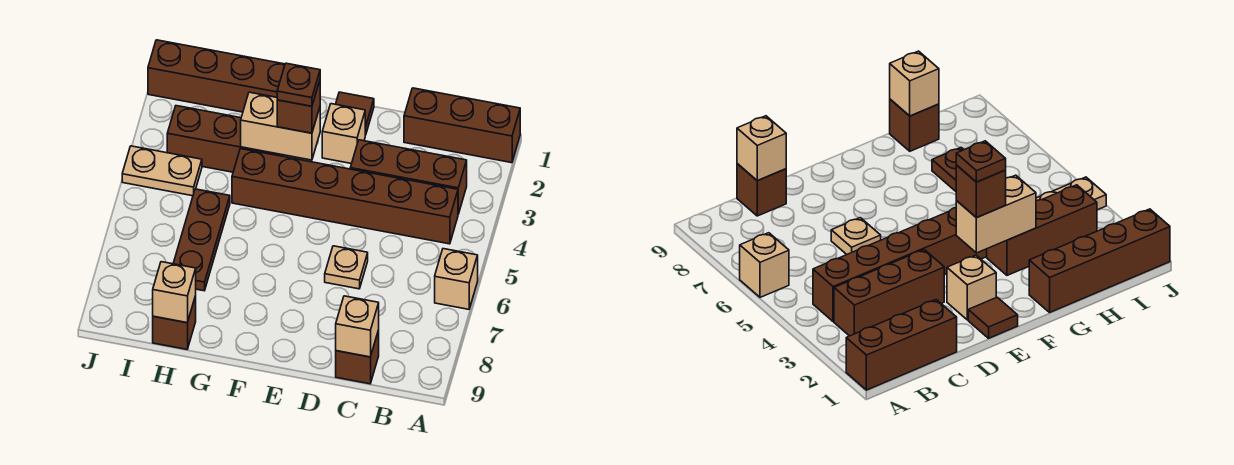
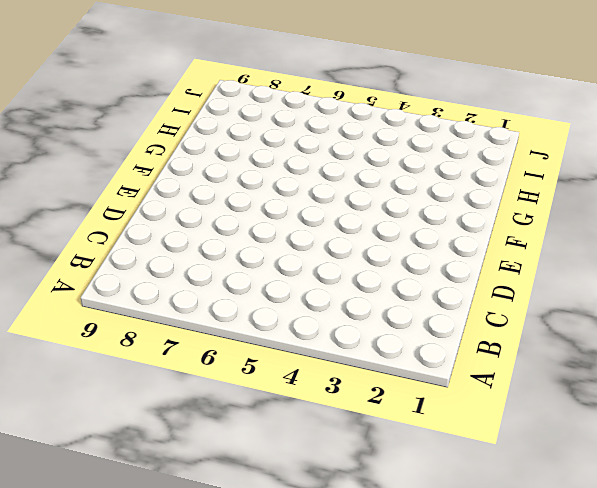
none -> brown 1x3 brick [404,88,520,163]
none -> tan 1x1 brick [435,249,478,309]
none -> brown 1x3 brick [350,140,467,214]

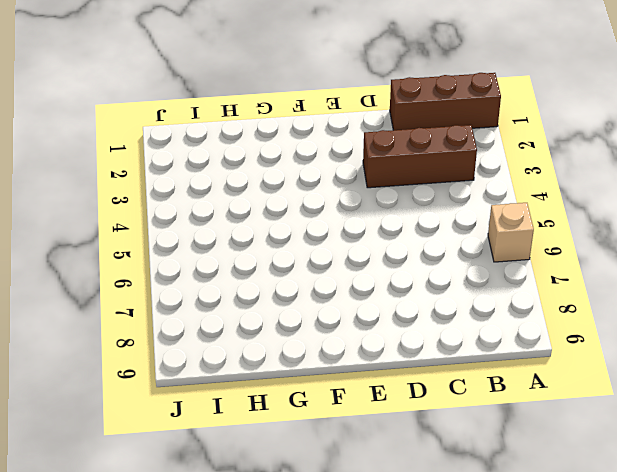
none -> brown 1x6 brick [232,149,458,244]
none -> brown 1x1 brick [336,330,379,384]
none -> tan 1x1 plate [325,246,368,289]

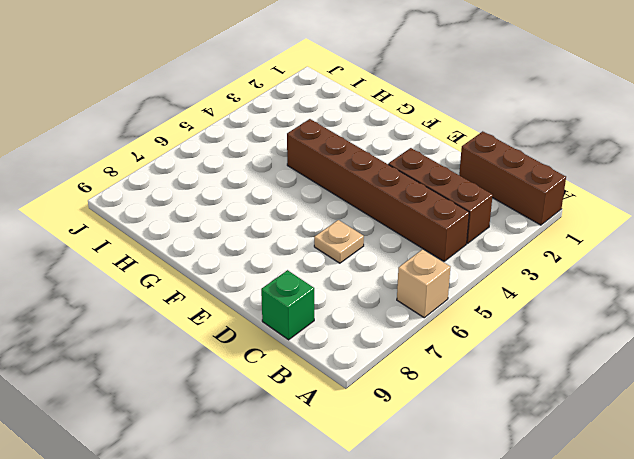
green 1x1 brick [261,270,314,340] -> brown 1x1 brick [336,330,379,384]
none -> brown 1x1 tile [336,92,374,135]
none -> tan 1x1 brick [322,104,365,164]
none -> brown 1x4 brick [148,40,285,112]

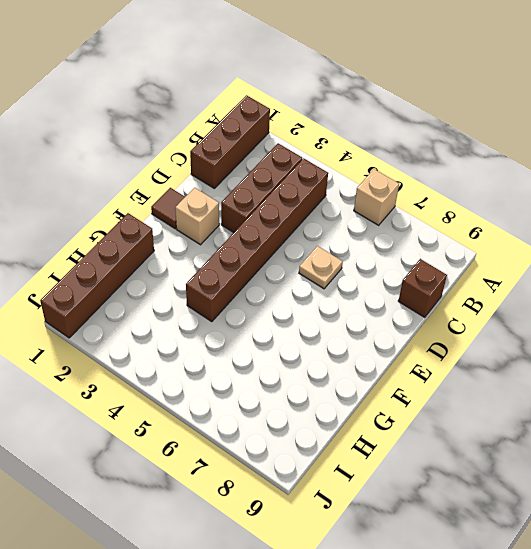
none -> brown 1x3 brick [167,106,283,172]
none -> brown 1x3 plate [173,189,230,291]
none -> brown 1x1 brick [153,296,196,349]

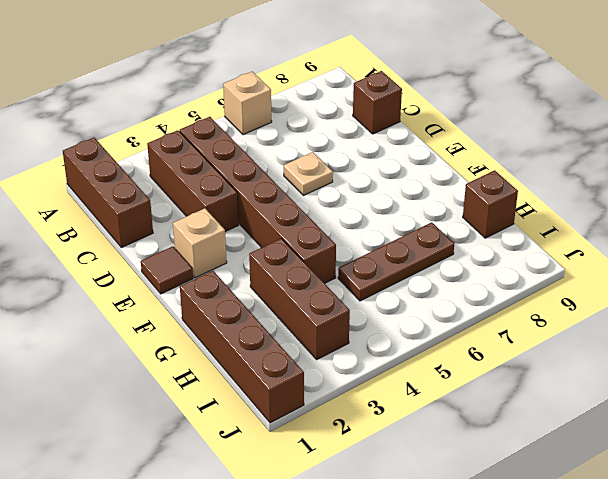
none -> tan 1x2 plate [122,146,202,196]
none -> tan 1x1 brick [336,296,379,357]
none -> tan 1x2 brick [241,92,320,160]

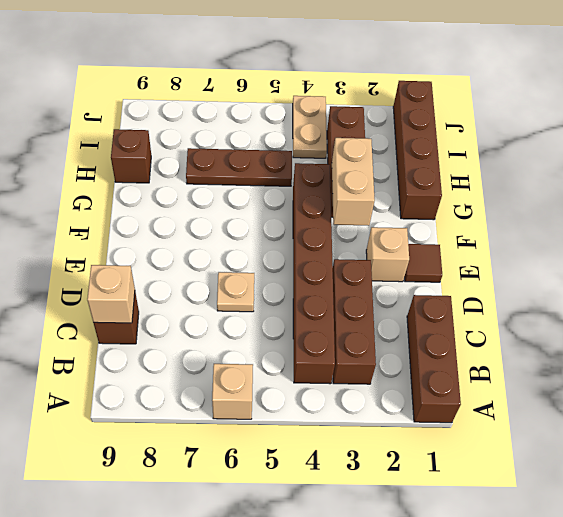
none -> tan 1x1 brick [153,262,196,323]
none -> brown 1x1 brick [277,81,320,133]
none -> brown 1x1 plate [277,63,320,106]

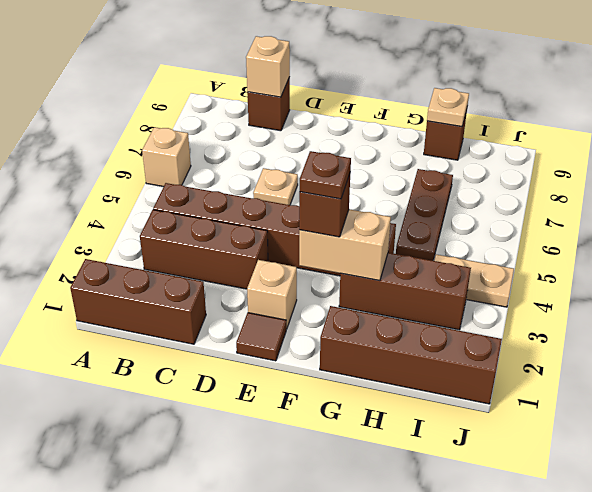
tan 1x1 plate [427,88,469,127] -> tan 1x1 brick [153,262,196,323]

